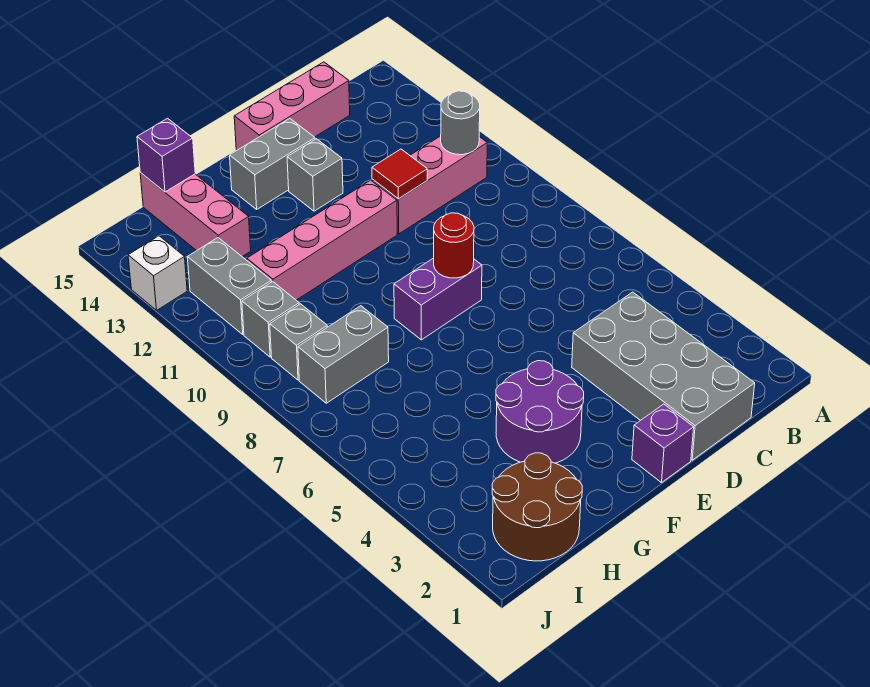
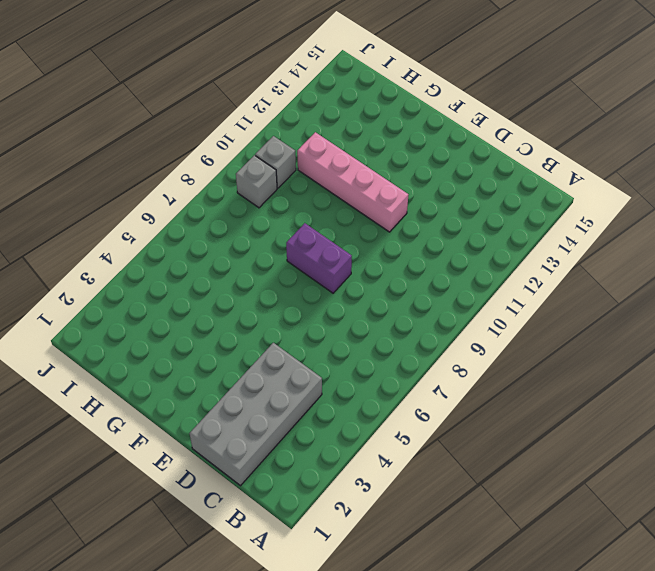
none -> pink 1x3 brick [372,136,487,234]
none -> pink 1x3 brick [234,62,350,151]
none -> purple 1x1 brick [632,404,694,483]

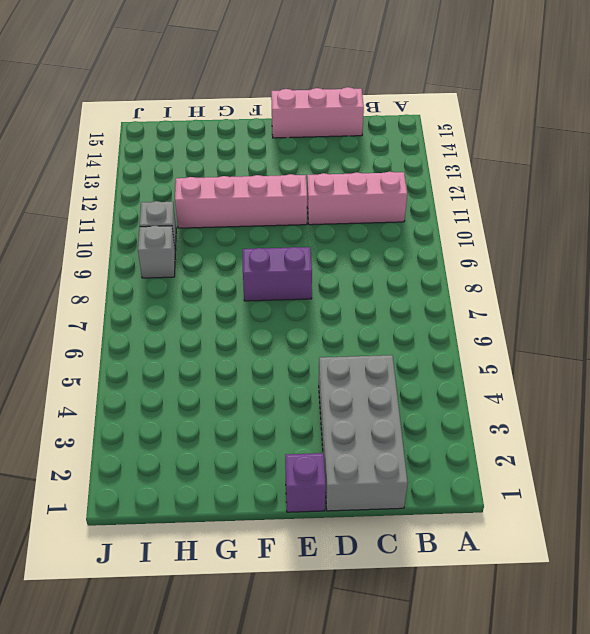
none -> grey 1x1 brick [287,139,343,211]
none -> grey 1x2 brick [230,118,315,209]
none -> purple 2x2 round brick [496,361,584,463]

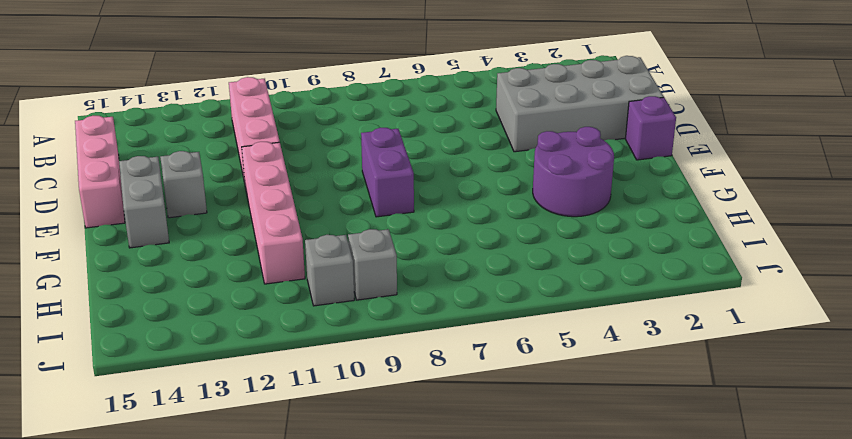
none -> brown 2x2 round brick [492,453,582,561]
none -> grey 1x2 brick [298,306,389,403]
none -> pink 1x3 brick [140,173,251,257]

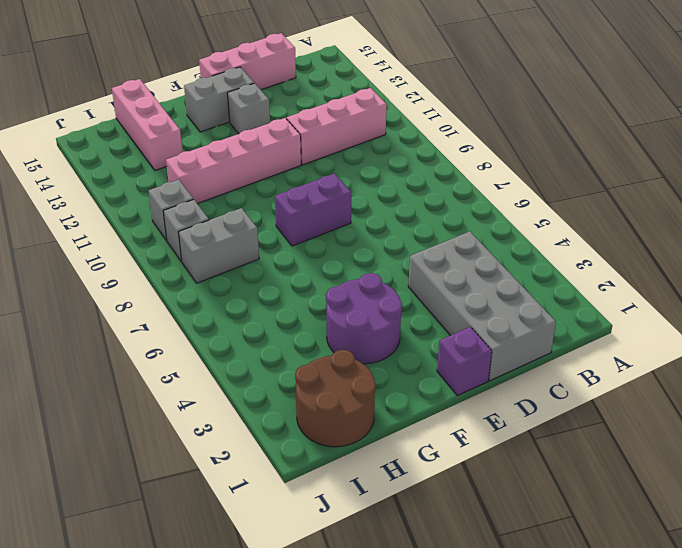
none -> grey 1x2 brick [187,238,271,334]
none -> white 1x1 brick [128,236,187,310]
none -> grey 1x1 round brick [441,91,480,155]

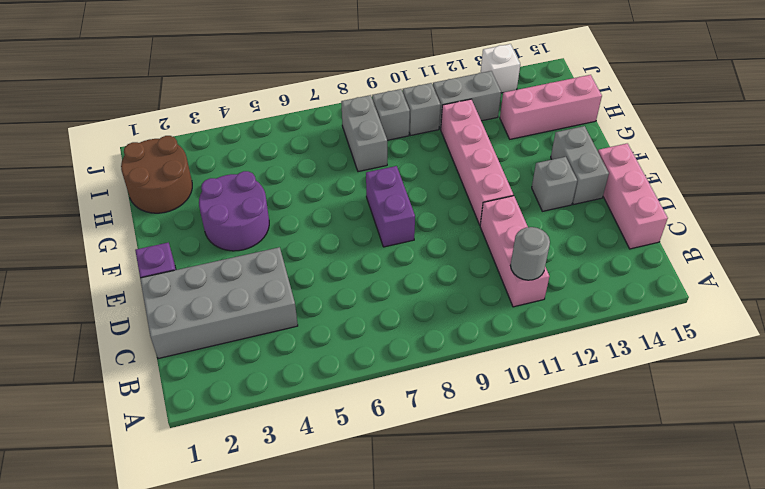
none -> red 1x1 tile [372,149,427,199]
none -> red 1x1 round brick [434,213,474,278]
none -> purple 1x1 brick [137,118,195,192]

